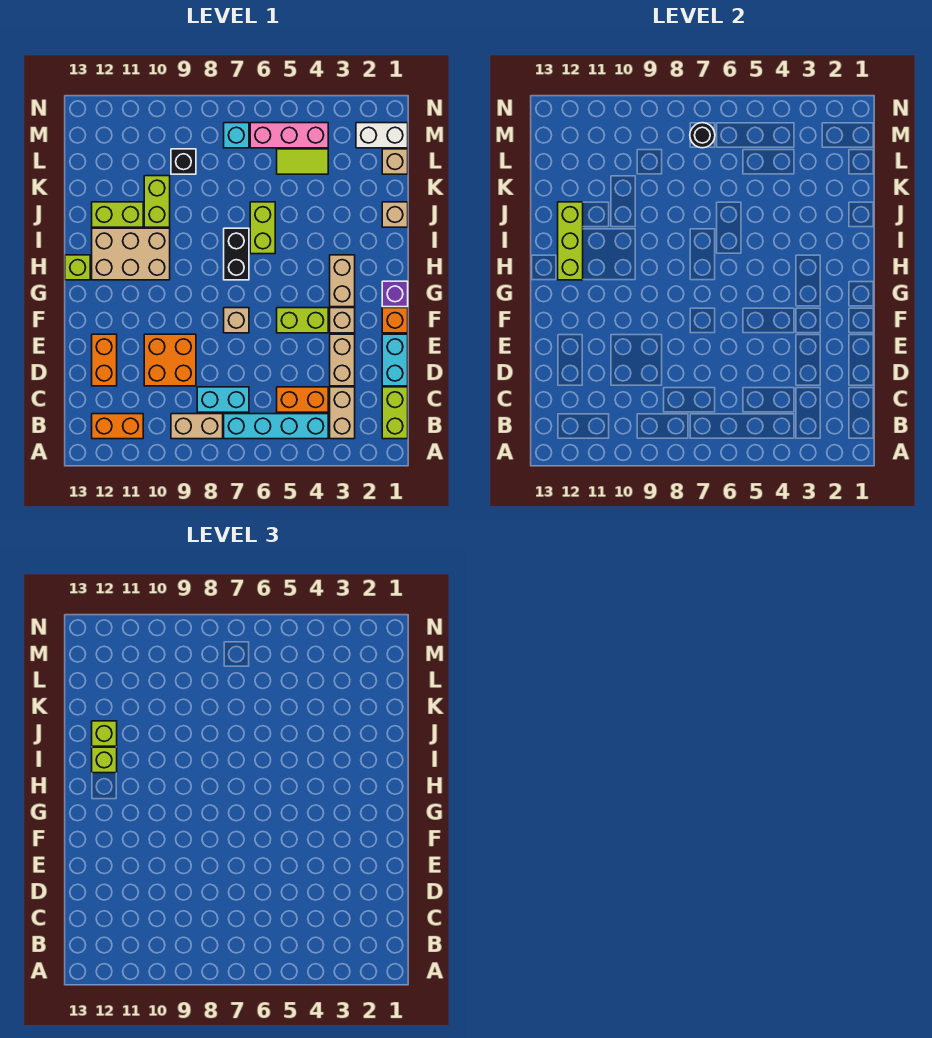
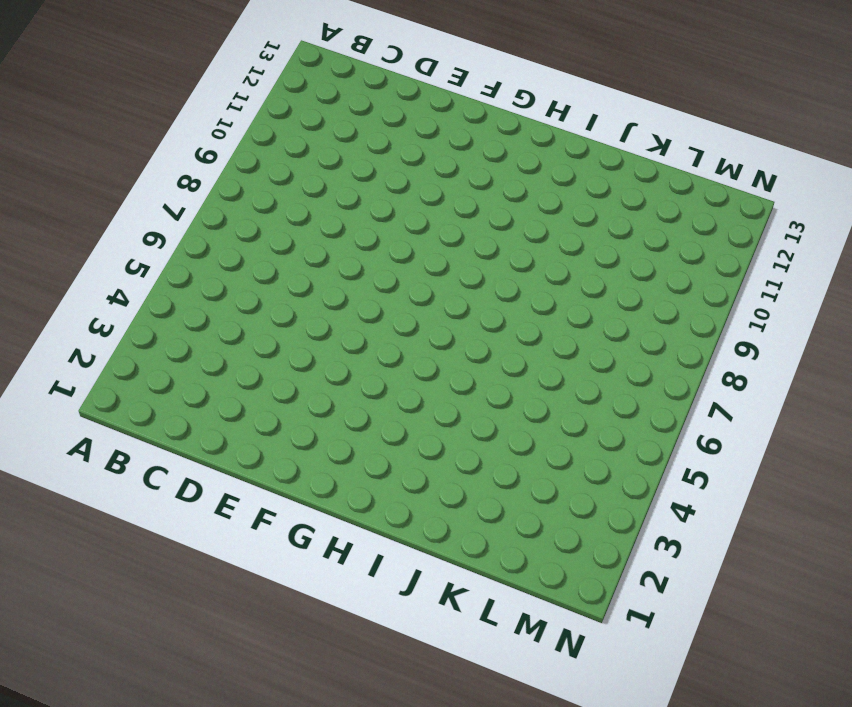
none -> lime 1x2 brick [382,387,408,439]
none -> tan 1x2 brick [330,387,355,439]
none -> cyan 1x4 brick [224,414,328,439]
none -> tan 1x2 brick [171,414,223,439]

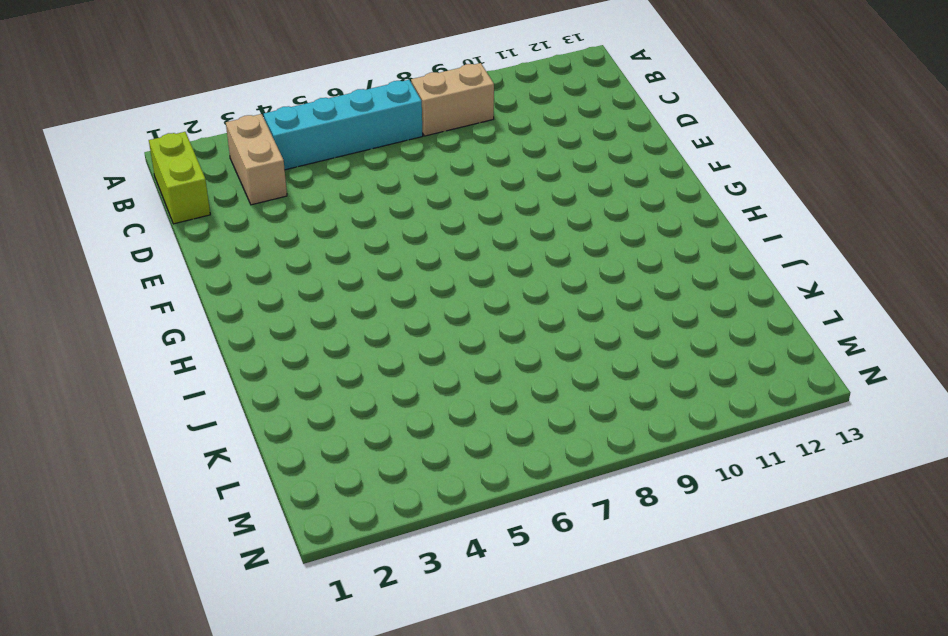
none -> orange 1x2 brick [92,414,143,439]
none -> orange 1x2 brick [277,387,328,412]
none -> cyan 1x2 brick [197,387,249,412]
none -> cyan 1x2 brick [382,334,408,386]

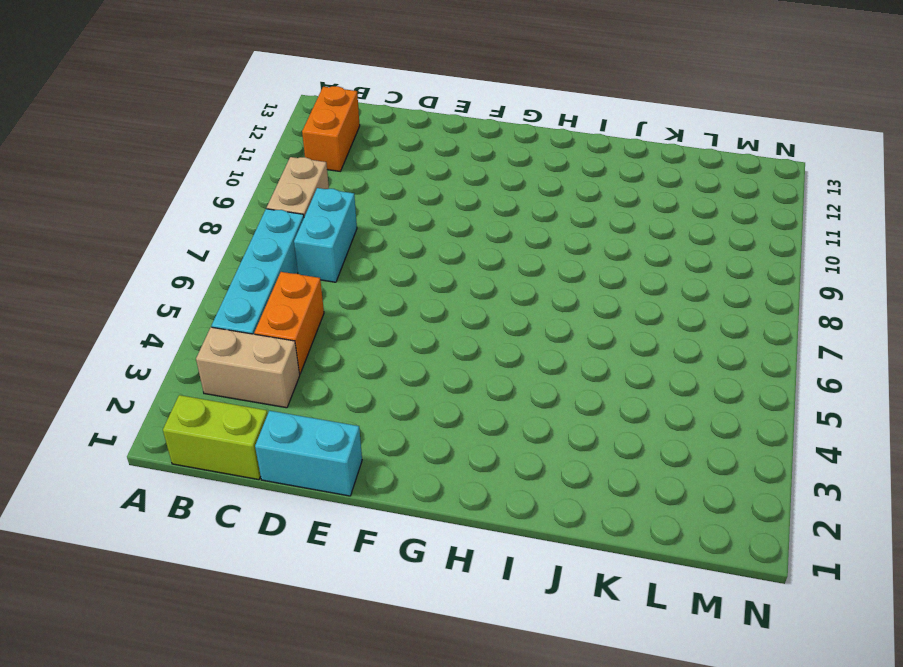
none -> tan 1x2 brick [330,334,355,386]
none -> orange 2x2 brick [144,334,196,386]
none -> orange 1x2 brick [92,334,117,386]
none -> orange 1x1 brick [382,308,408,333]

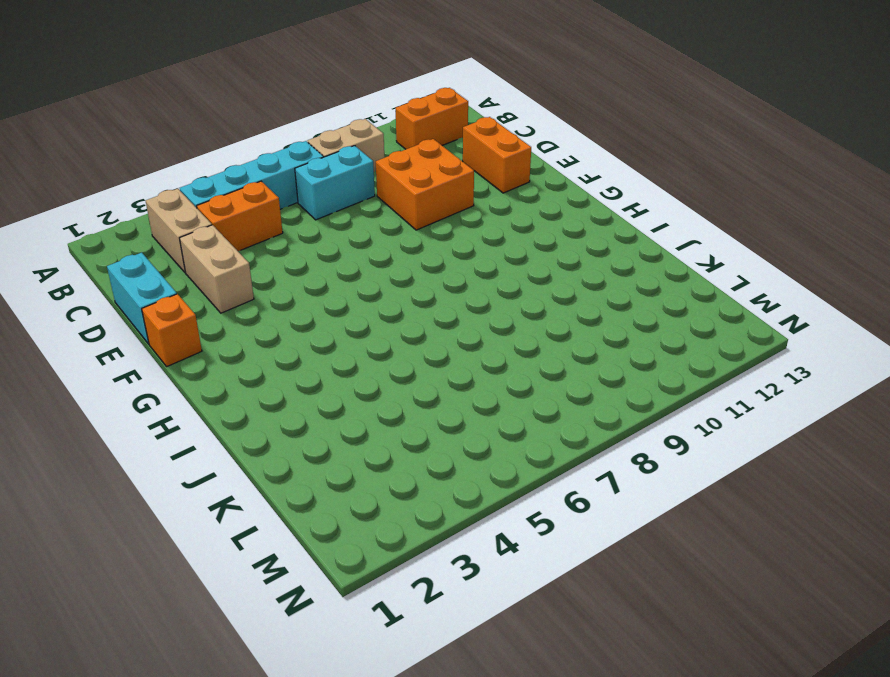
none -> lime 1x2 brick [382,387,408,439]
none -> tan 1x1 brick [330,308,355,333]
none -> lime 1x2 brick [277,308,328,333]
none -> tan 1x1 brick [224,308,249,333]

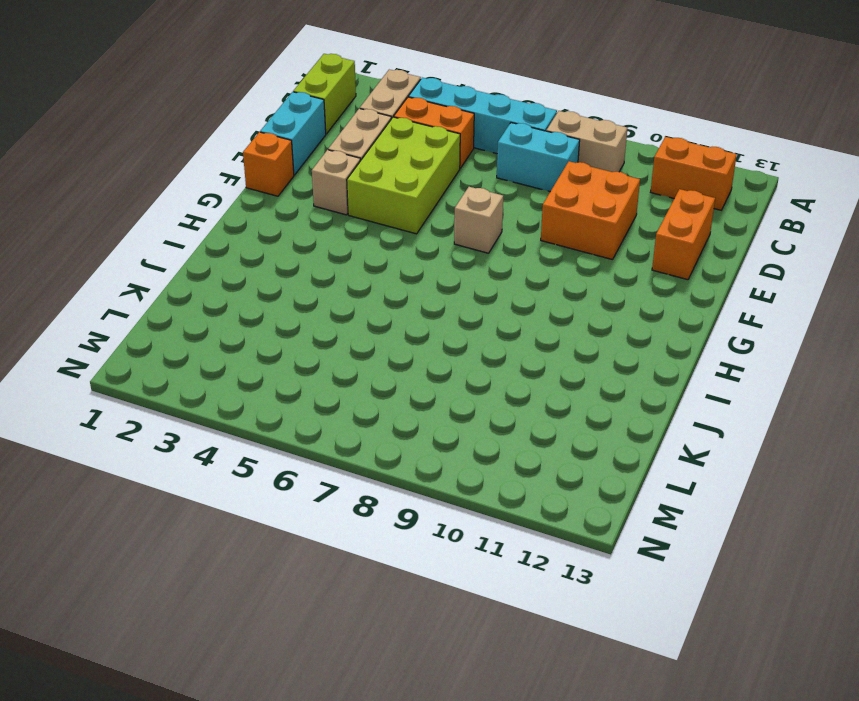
lime 2x3 brick [347,117,460,234] -> lime 1x2 brick [277,308,328,333]
none -> purple 1x1 brick [382,281,408,307]
none -> tan 1x2 brick [330,255,355,307]
none -> black 1x2 brick [224,228,249,280]
none -> tan 2x3 brick [92,228,170,280]

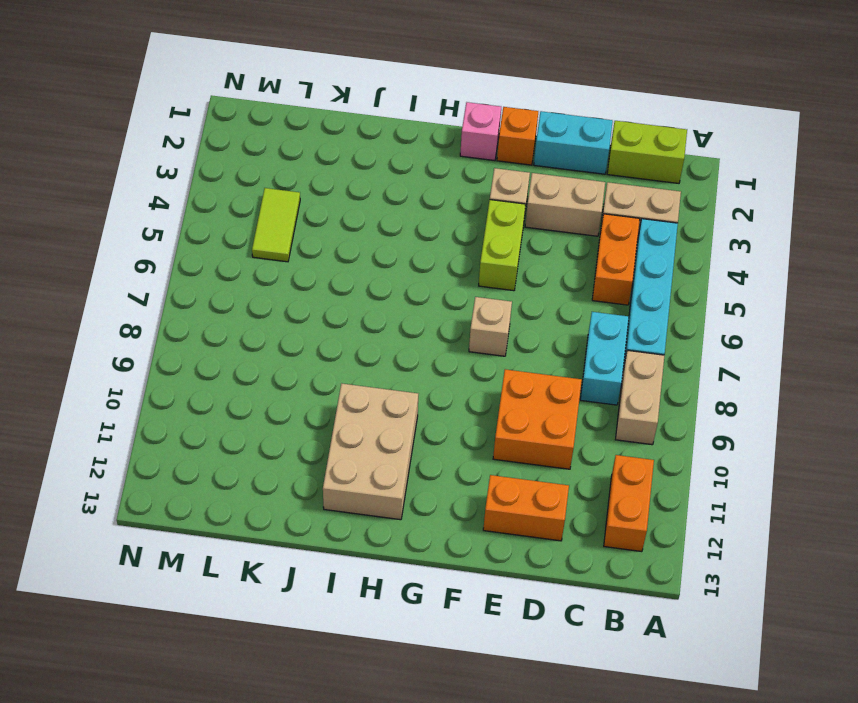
pink 1x1 brick [460,102,501,161] -> purple 1x1 brick [382,281,408,307]
none -> tan 1x2 brick [330,255,355,307]
none -> black 1x2 brick [224,228,249,280]
none -> lime 1x1 brick [65,255,90,280]
none -> lime 1x2 brick [250,202,275,254]

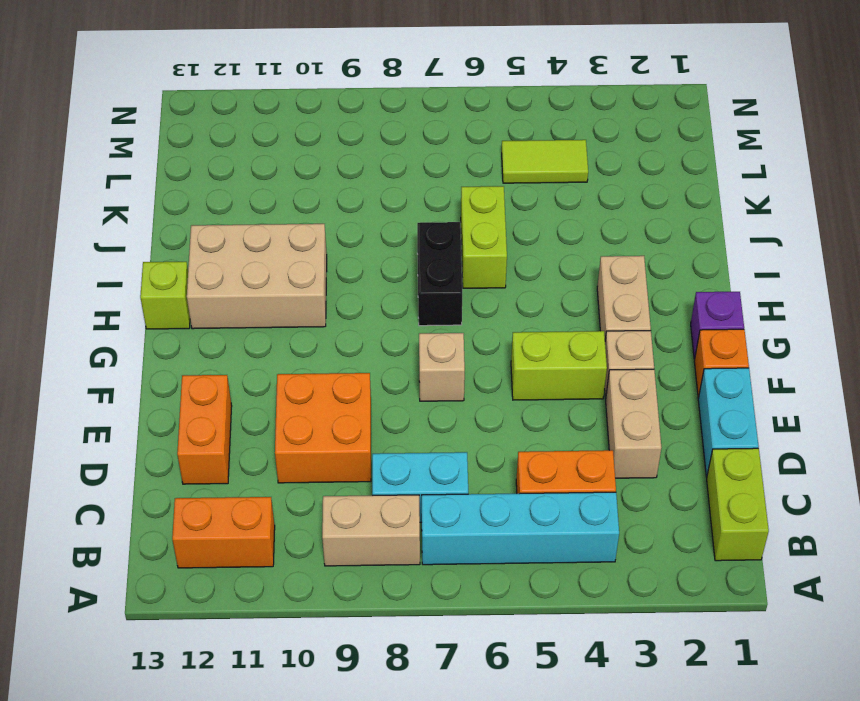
none -> tan 1x2 brick [330,387,355,439]
none -> tan 1x1 brick [382,202,408,227]
none -> lime 1x2 brick [144,176,170,227]
none -> lime 1x2 brick [92,202,143,227]

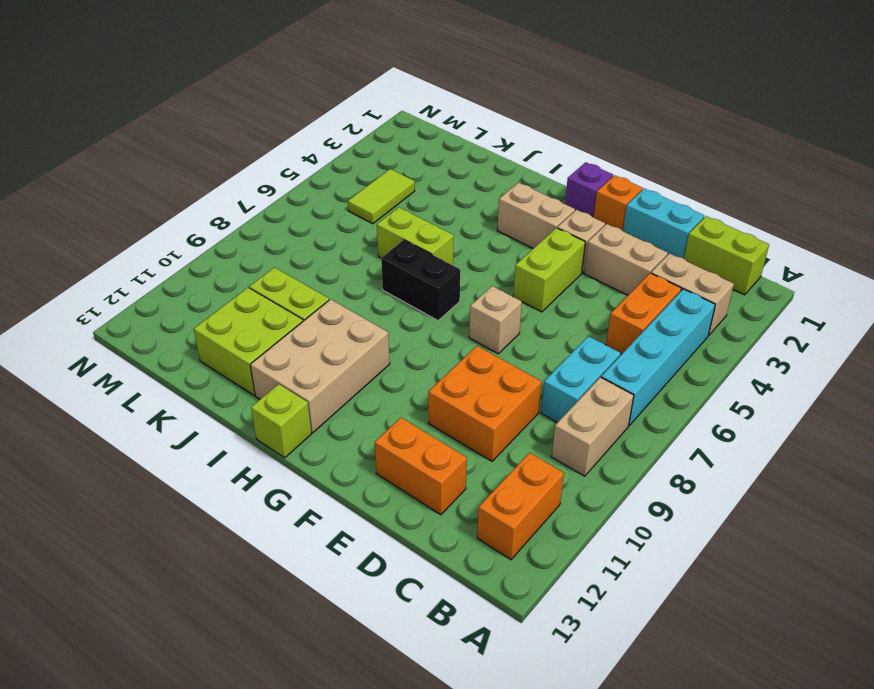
lime 2x2 brick [194,288,303,395] -> lime 1x2 brick [92,202,143,227]
none -> tan 1x1 brick [382,202,408,227]
none -> tan 1x1 brick [382,149,408,174]
none -> black 1x1 brick [171,149,196,174]
none -> white 1x2 brick [356,123,408,148]

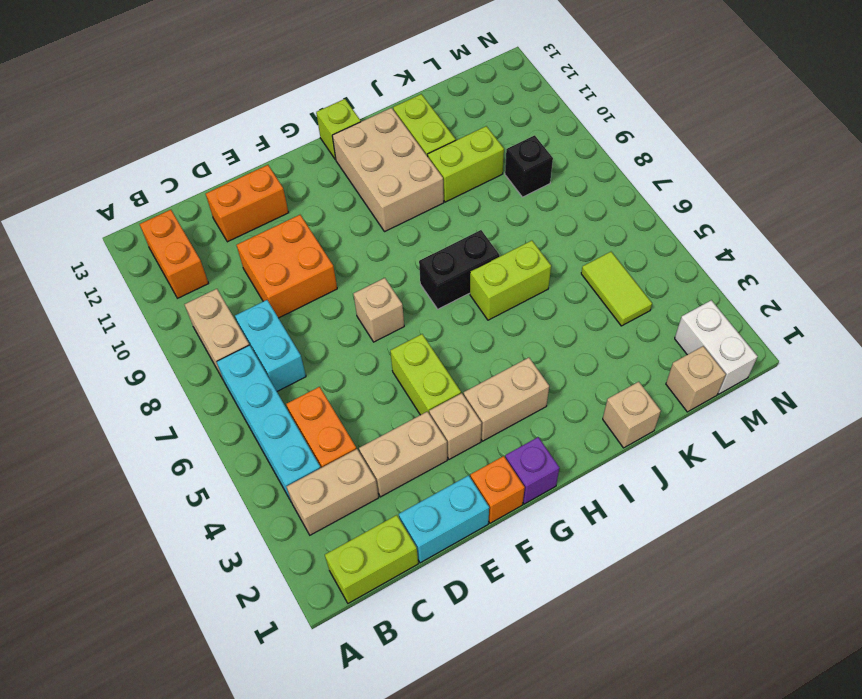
none -> pink 1x3 brick [250,123,328,148]
none -> cyan 1x1 brick [224,123,249,148]
none -> lime 1x3 brick [558,202,583,280]
none -> black 1x1 round brick [690,123,715,148]

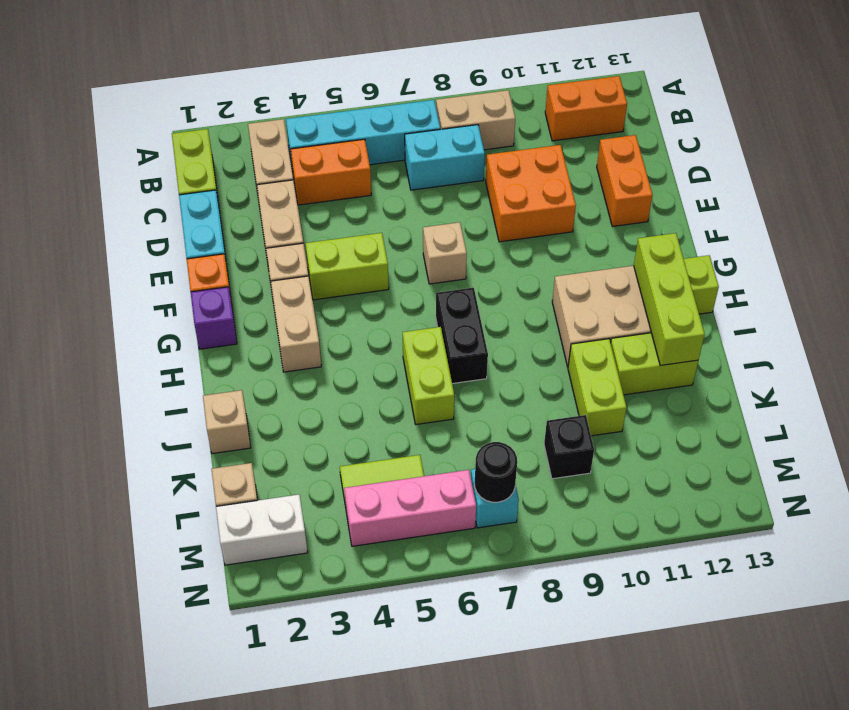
none -> lime 1x1 brick [92,747,117,773]
none -> lime 1x1 brick [92,721,117,746]

